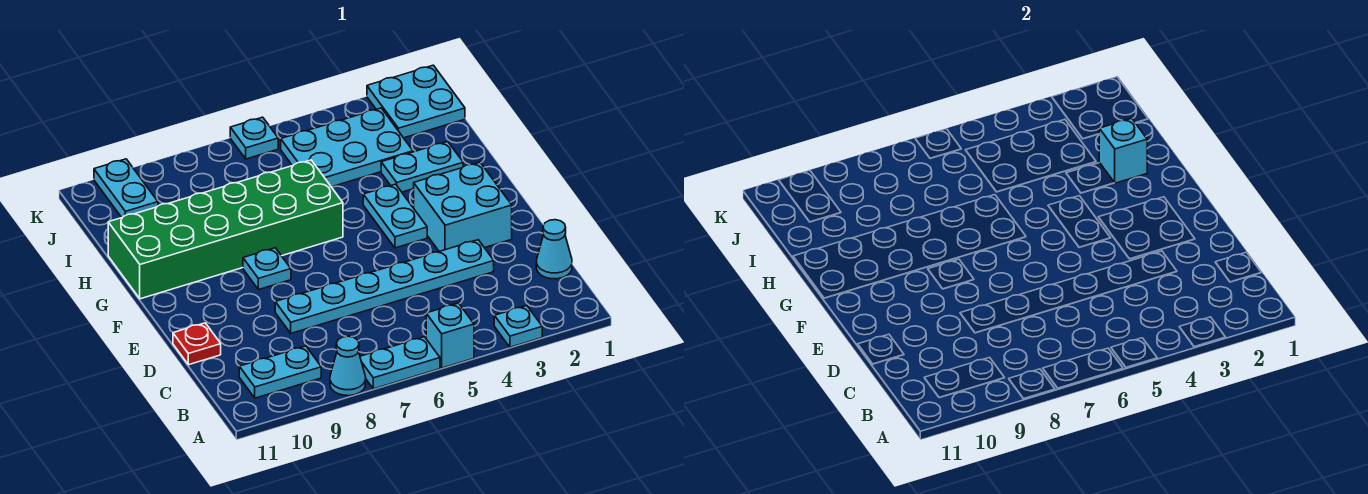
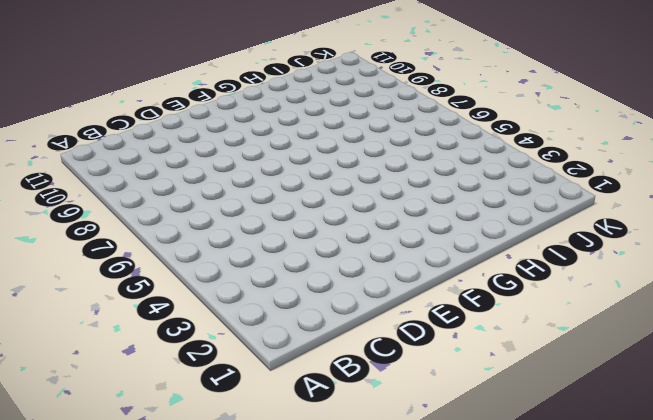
none -> cyan 1x1 plate [494,306,542,347]
none -> cyan 1x1 brick [426,303,474,368]
none -> cyan 1x2 plate [360,337,440,389]

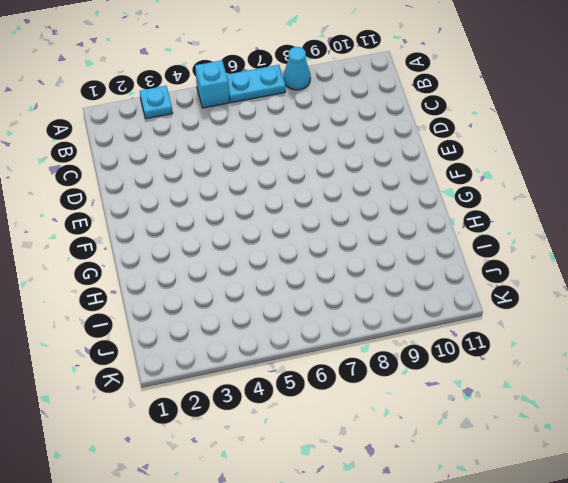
none -> cyan 1x2 plate [239,346,321,398]
none -> cyan 1x1 cone [536,220,572,279]
none -> cyan 1x6 plate [275,240,494,333]

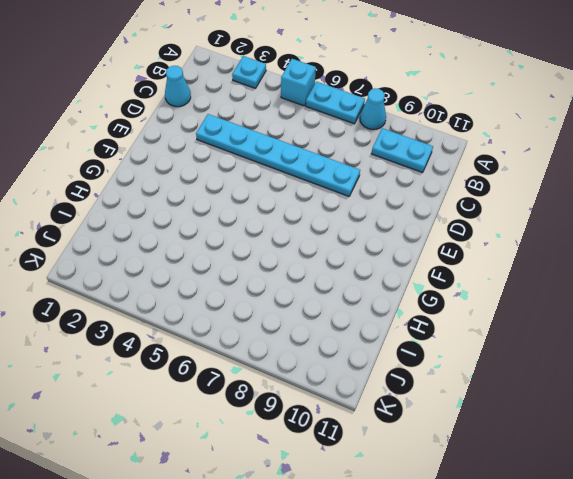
none -> red 1x1 plate [173,323,221,365]
none -> cyan 2x2 brick [414,162,512,251]
none -> cyan 1x2 plate [363,184,427,248]

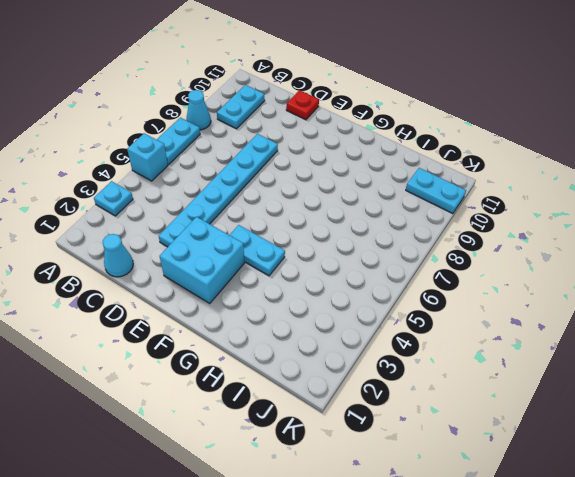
none -> cyan 1x1 plate [243,248,291,290]
none -> green 2x6 brick [108,160,343,299]
none -> cyan 1x2 plate [381,142,463,192]

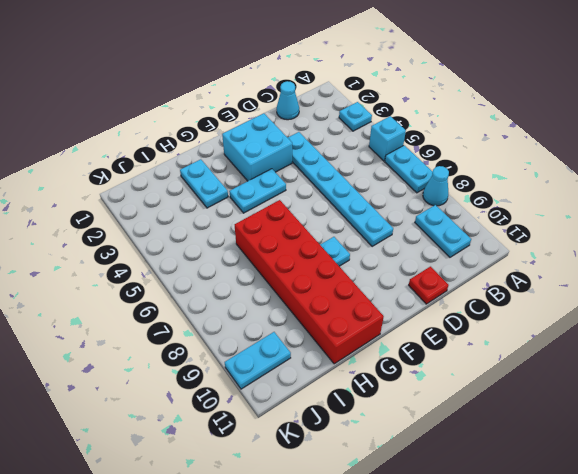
red 2x6 brick [235,200,384,364] -> green 2x6 brick [108,160,343,299]
none -> cyan 2x3 plate [281,108,413,187]
none -> cyan 2x2 plate [367,65,465,138]
none -> cyan 1x1 plate [230,117,278,159]

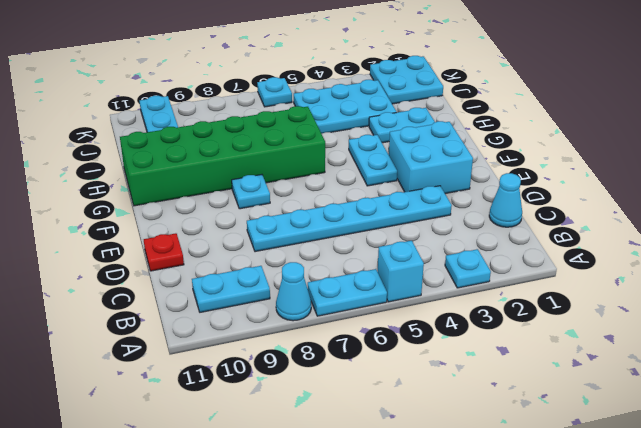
none -> cyan 1x1 brick [1099,118,1147,183]

